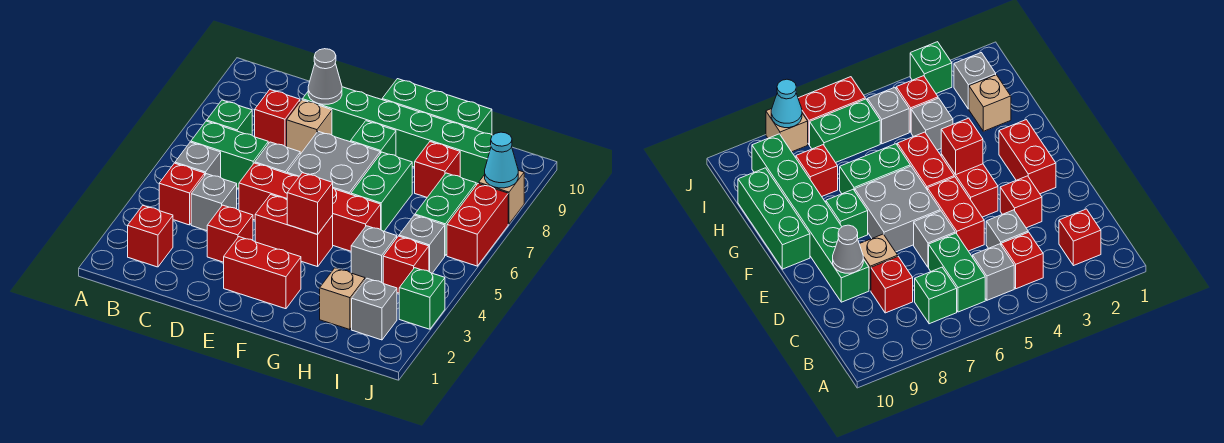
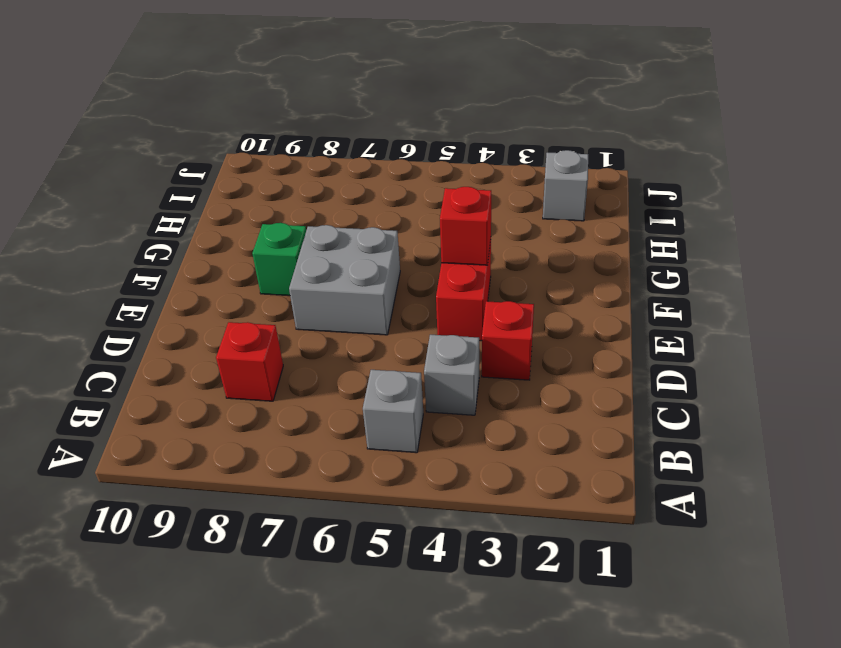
none -> red 1x1 brick [128,206,173,267]
none -> red 1x1 brick [159,163,205,225]
none -> green 1x2 brick [191,121,268,189]
none -> green 1x1 brick [207,100,252,135]

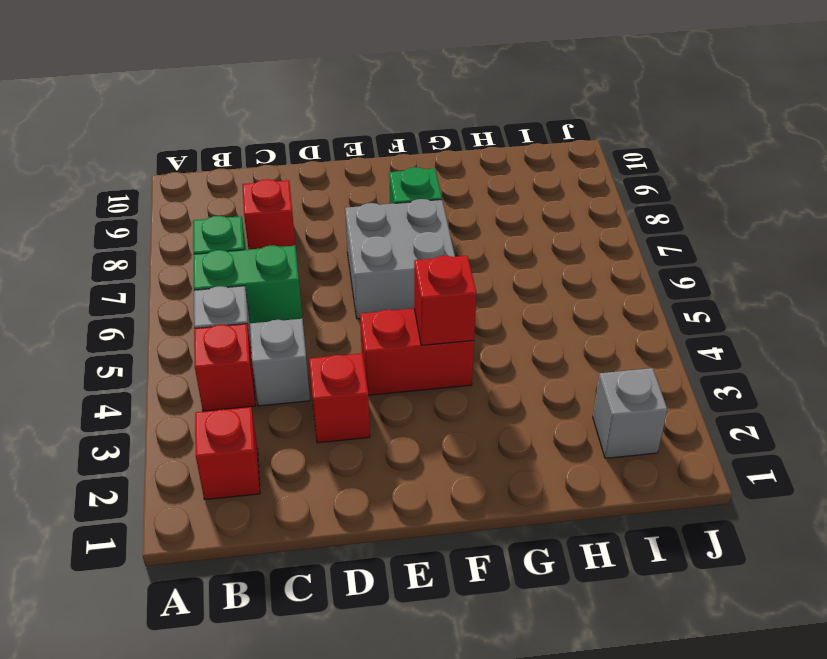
none -> red 1x2 brick [239,163,299,220]
none -> grey 1x1 brick [255,142,300,173]
none -> tan 1x1 brick [287,100,332,154]
none -> green 1x6 brick [302,87,493,185]

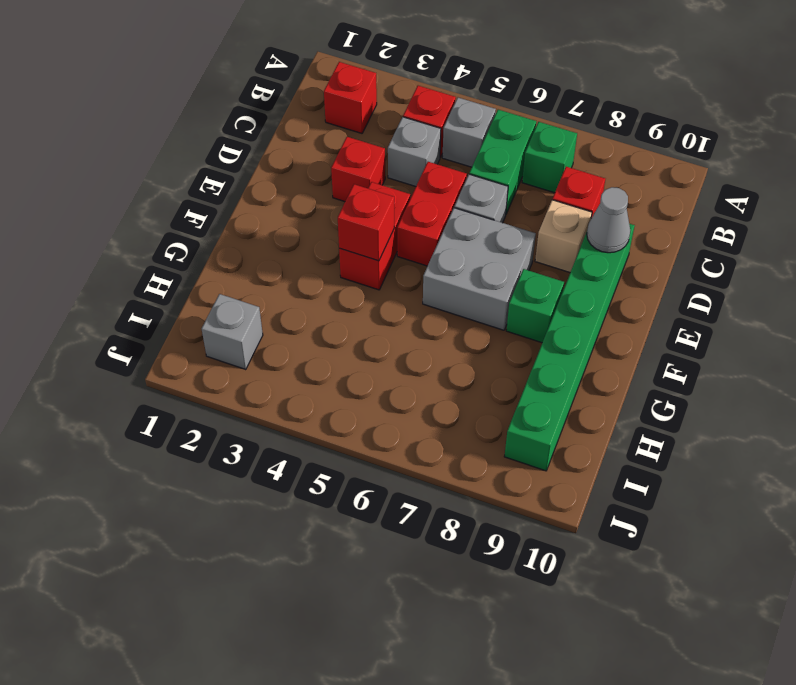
none -> red 1x2 brick [224,237,301,309]
none -> red 1x2 brick [333,188,381,251]
none -> green 1x3 brick [382,79,492,135]
none -> green 1x2 brick [351,152,412,231]

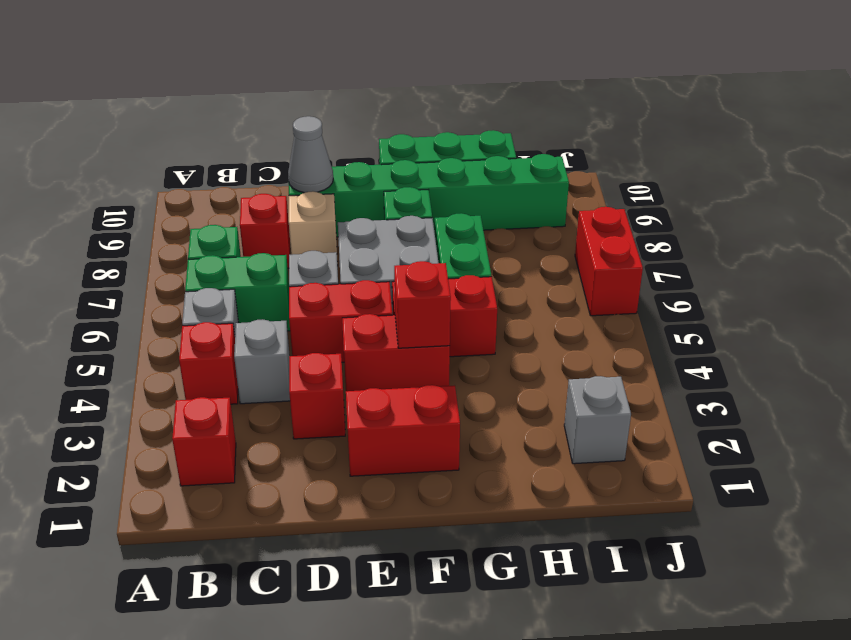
none -> tan 1x1 brick [320,268,365,330]
none -> grey 1x1 brick [351,226,397,283]
none -> red 1x1 brick [415,142,460,197]
none -> red 1x1 brick [383,236,429,293]

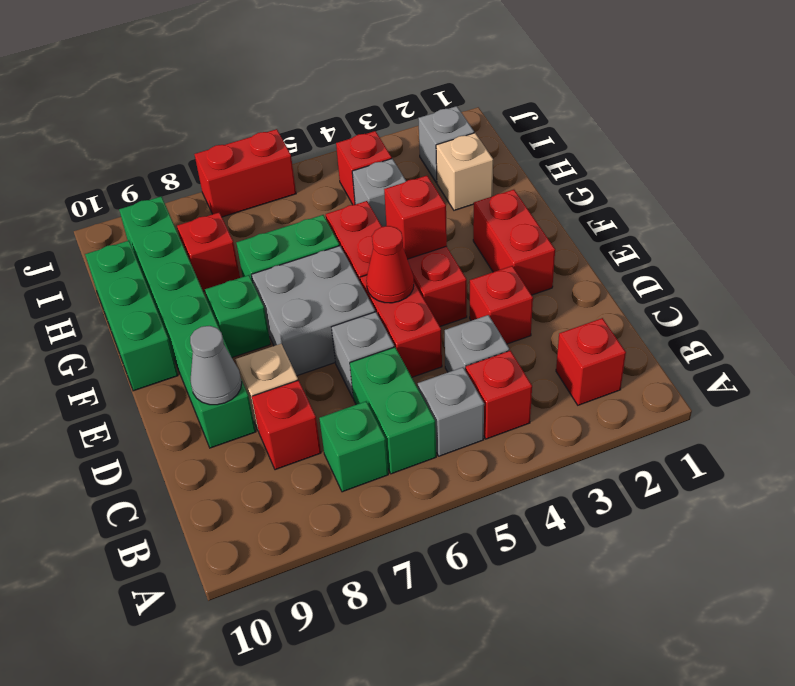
red 1x1 cone [366,226,414,303] -> none
none -> grey 1x1 brick [399,215,445,273]
none -> green 1x2 brick [415,173,476,255]
none -> green 1x1 brick [399,268,445,329]
none -> tan 1x1 brick [479,170,524,224]

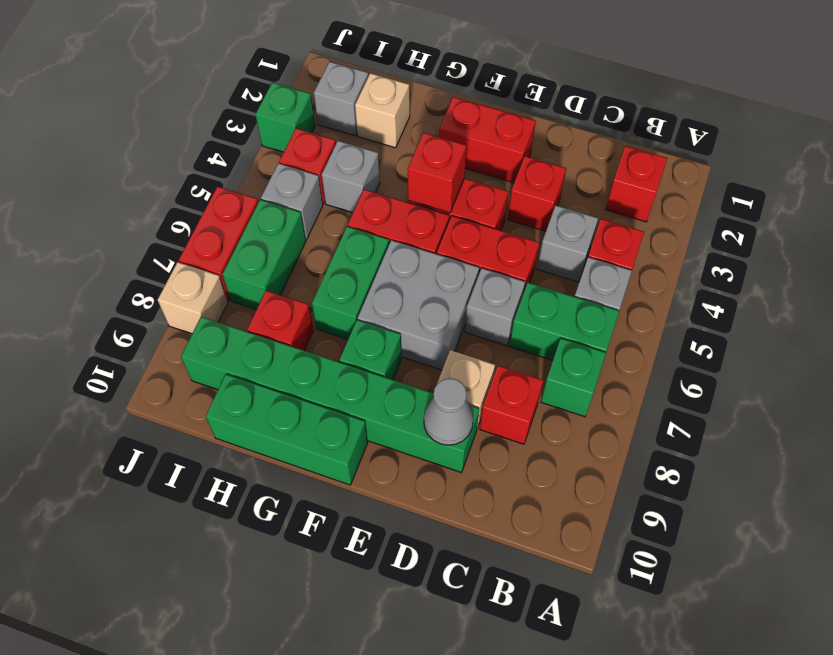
none -> cyan 1x1 cone [485,132,518,188]

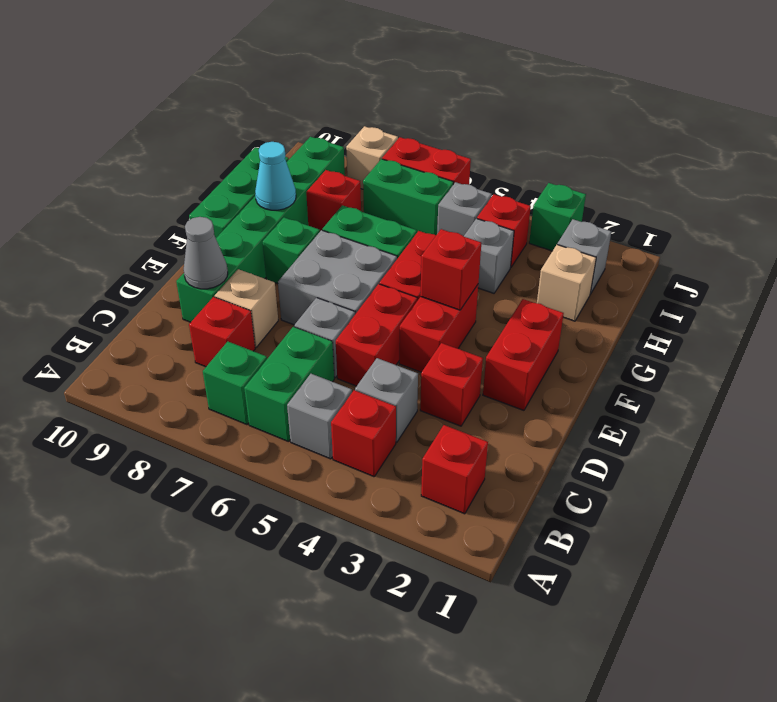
cyan 1x1 cone [255,142,296,210] -> cyan 1x1 cone moved to [485,132,518,188]

